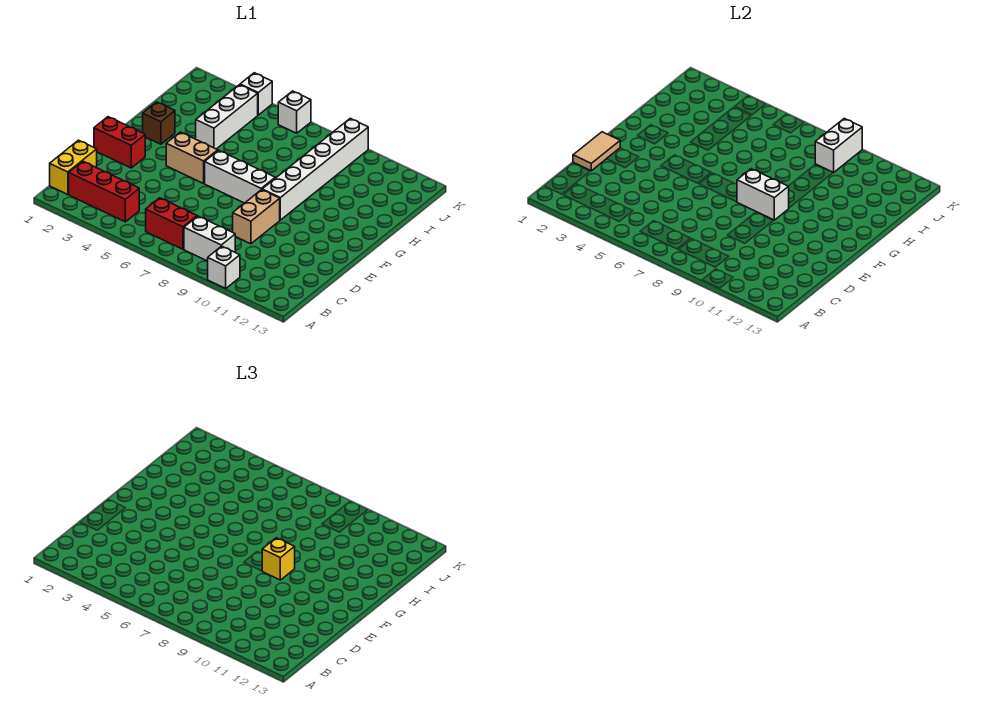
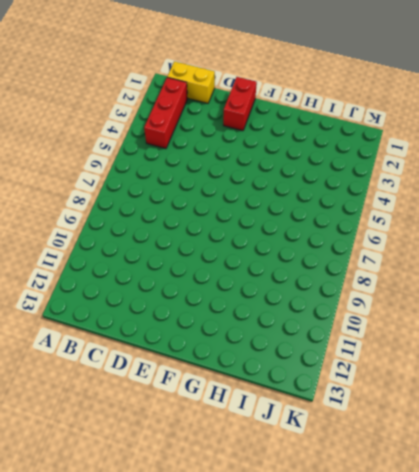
none -> white 1x1 brick [208,246,240,288]
none -> red 1x2 brick [146,198,197,249]
none -> white 1x2 brick [184,216,235,261]

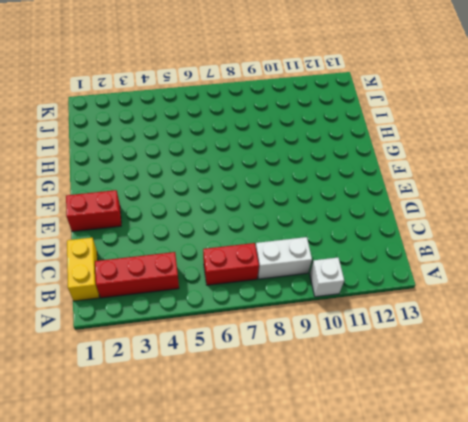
none -> tan 1x2 brick [233,190,280,244]
none -> tan 1x2 brick [166,132,218,183]
none -> white 1x3 brick [205,150,275,203]

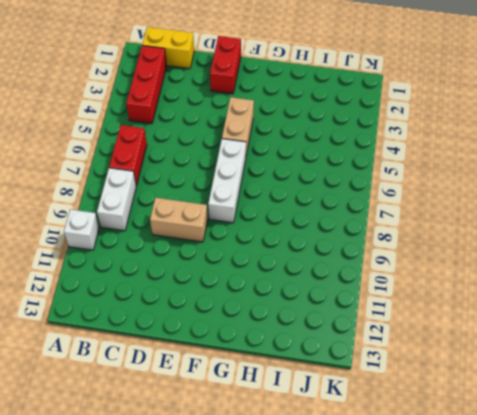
none -> white 1x6 brick [262,119,368,220]
none -> brown 1x1 brick [143,102,175,144]
none -> white 1x3 brick [196,85,258,149]

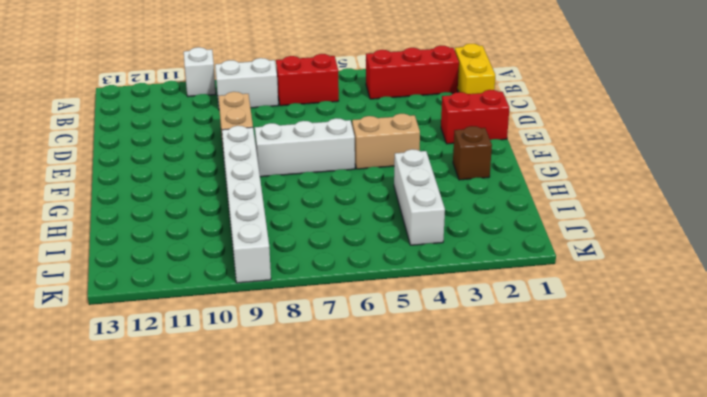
none -> white 1x1 brick [240,73,272,115]
none -> white 1x1 brick [278,91,311,133]
none -> tan 1x2 tile [573,132,620,171]

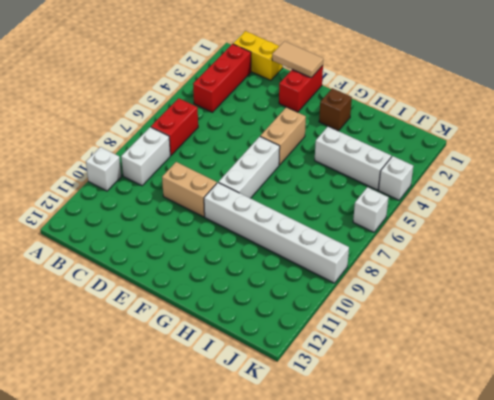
none -> white 1x2 brick [737,169,789,220]
none -> white 1x2 brick [815,119,862,173]
none -> yellow 1x1 brick [262,538,295,580]

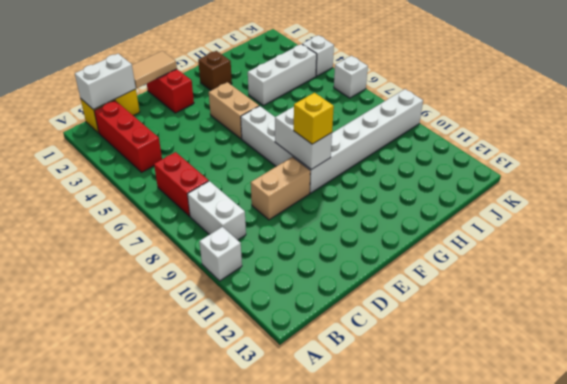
white 1x2 brick [75,54,136,110] -> white 1x2 brick moved to [815,119,862,173]

